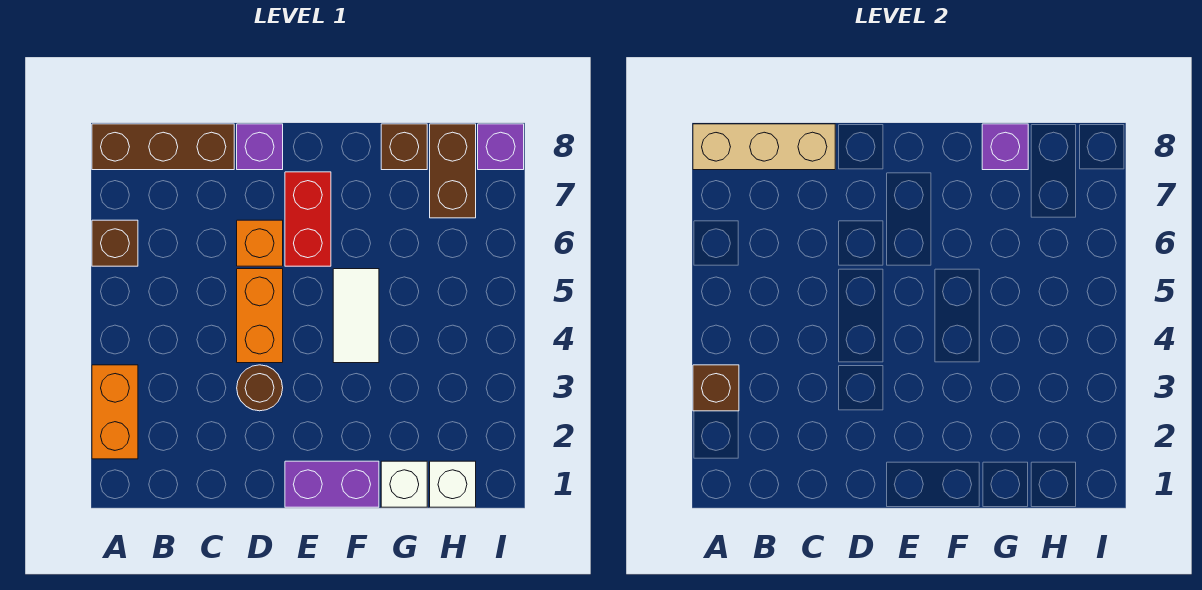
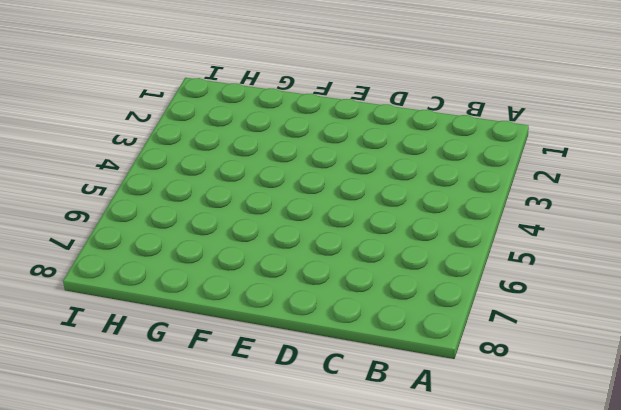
none -> orange 1x2 brick [92,365,138,459]
none -> brown 1x1 brick [92,220,138,266]
none -> brown 1x3 brick [92,124,234,170]

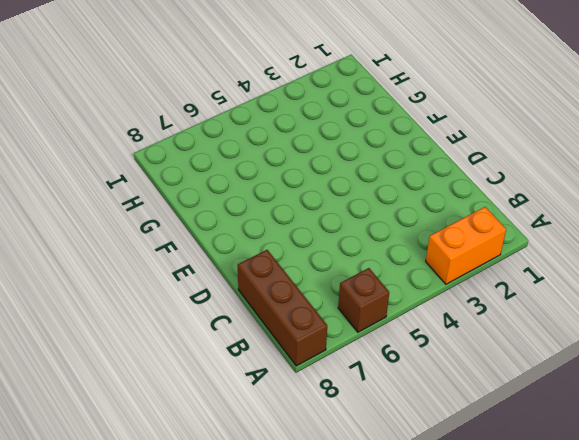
none -> brown 1x1 round brick [237,365,283,411]
none -> orange 1x2 brick [237,269,283,363]
none -> orange 1x1 brick [237,220,283,266]

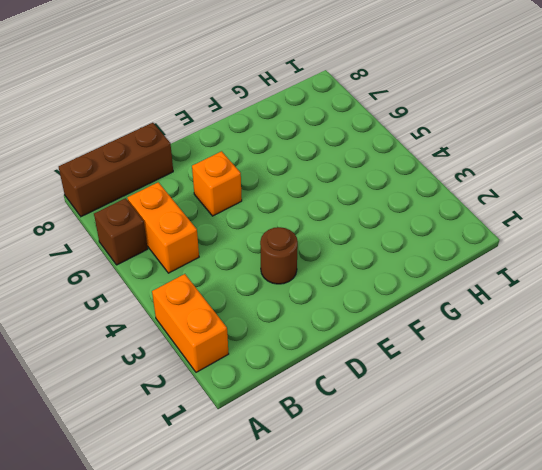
orange 1x2 brick [127,182,199,273] -> orange 1x2 brick moved to [237,269,283,363]
none -> purple 1x1 brick [237,124,283,170]
none -> purple 1x2 brick [285,461,379,507]
none -> red 1x2 brick [285,172,331,266]

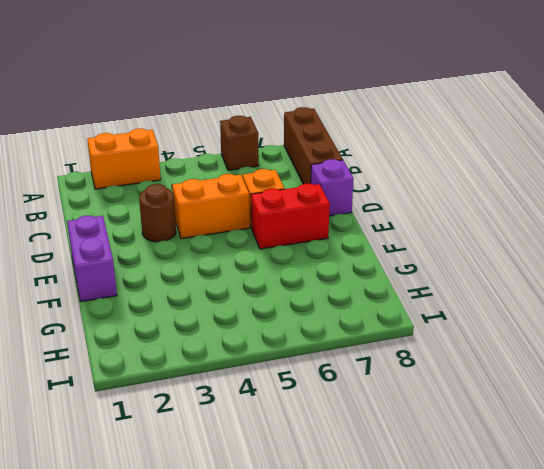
none -> white 1x2 tile [333,269,379,363]
none -> white 1x1 brick [381,461,427,507]
none -> brown 1x1 brick [381,124,427,170]

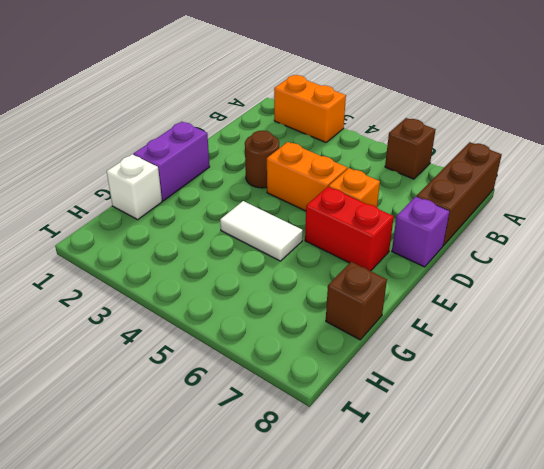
none -> white 1x1 brick [430,461,476,507]
none -> brown 1x2 brick [430,124,476,218]
none -> purple 1x1 brick [478,124,524,170]

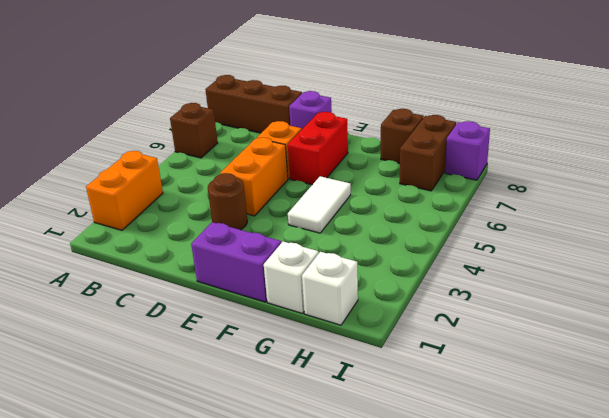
none -> brown 1x1 brick [693,365,739,411]
none -> tan 1x3 brick [693,124,835,170]
none -> purple 1x1 brick [982,124,1028,170]

